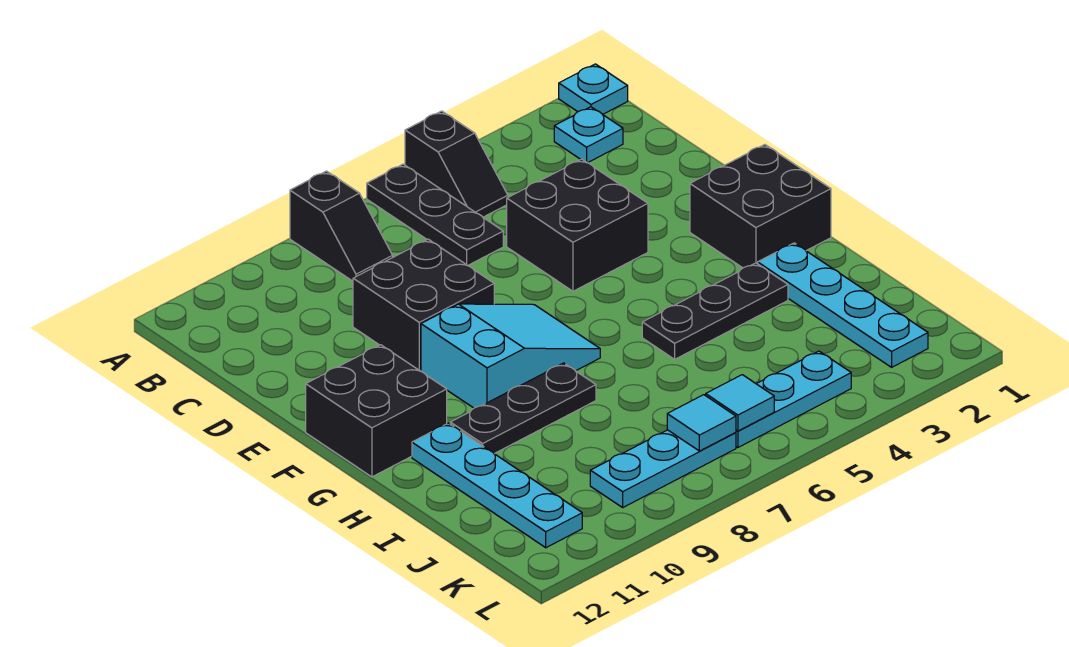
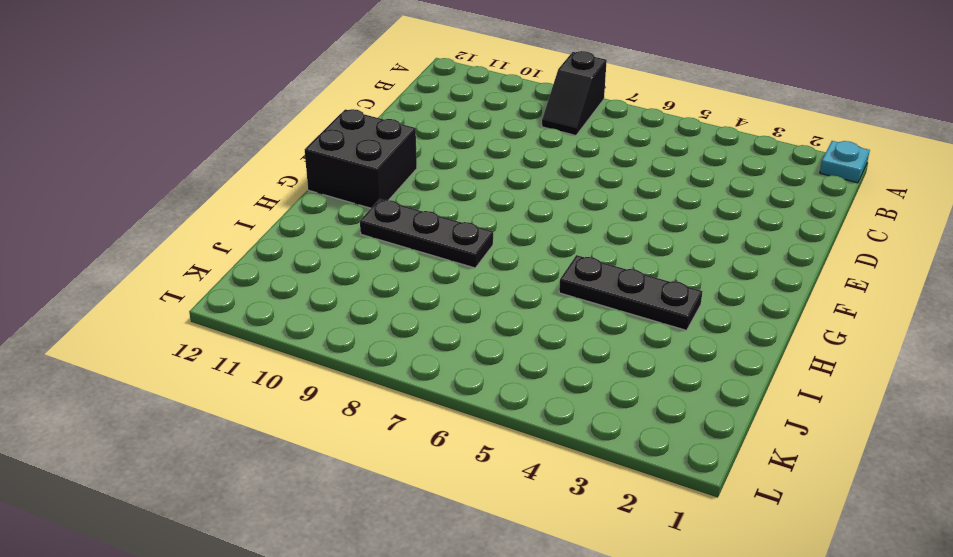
none -> black 1x2 slope [405,111,508,217]
none -> black 1x3 plate [367,164,503,266]
none -> cyan 1x1 plate [554,107,623,163]

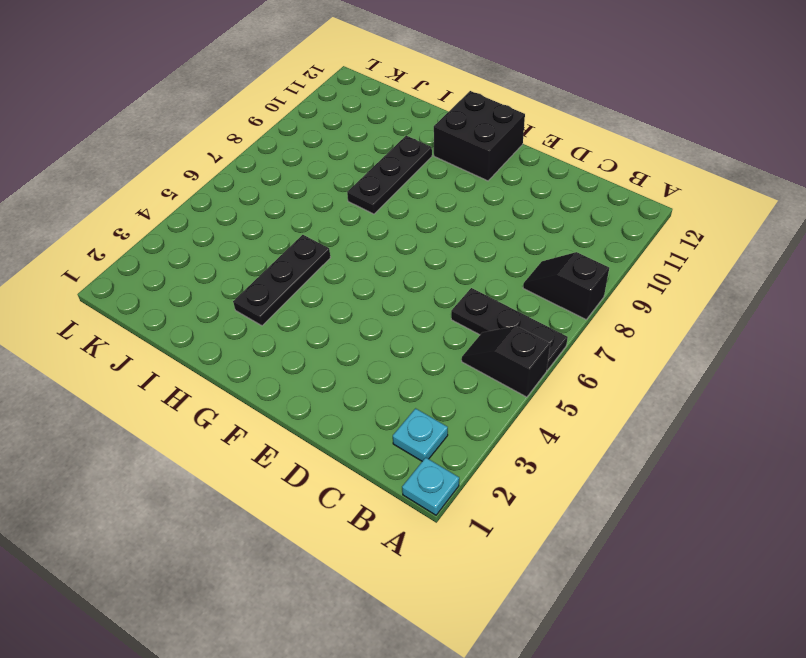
none -> black 2x2 brick [507,159,648,291]
none -> black 2x2 brick [353,239,494,371]
none -> black 2x2 brick [690,145,831,268]

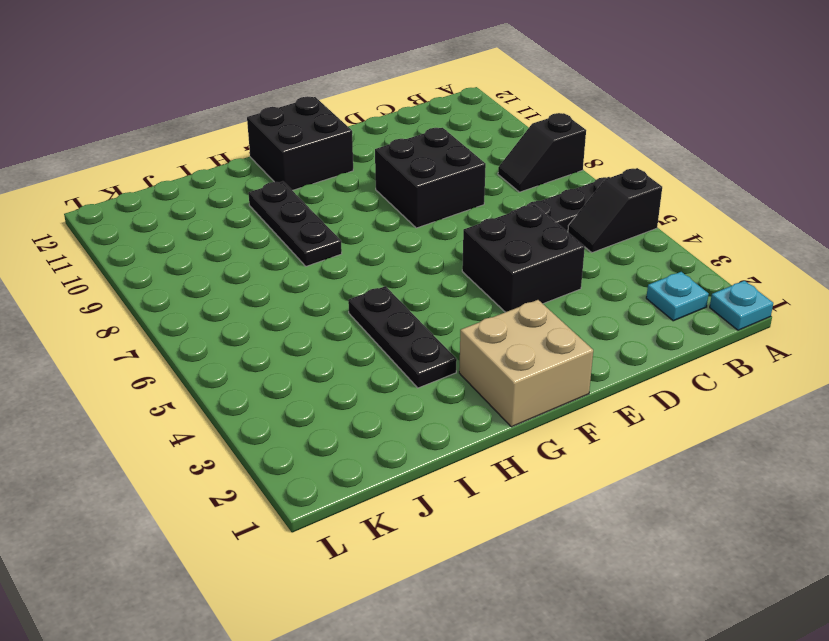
tan 2x2 brick [459,300,593,427] -> black 2x2 brick [690,145,831,268]
none -> cyan 2x3 slope [421,304,600,408]
none -> cyan 1x4 plate [758,243,928,367]
none -> cyan 1x4 plate [412,423,582,548]

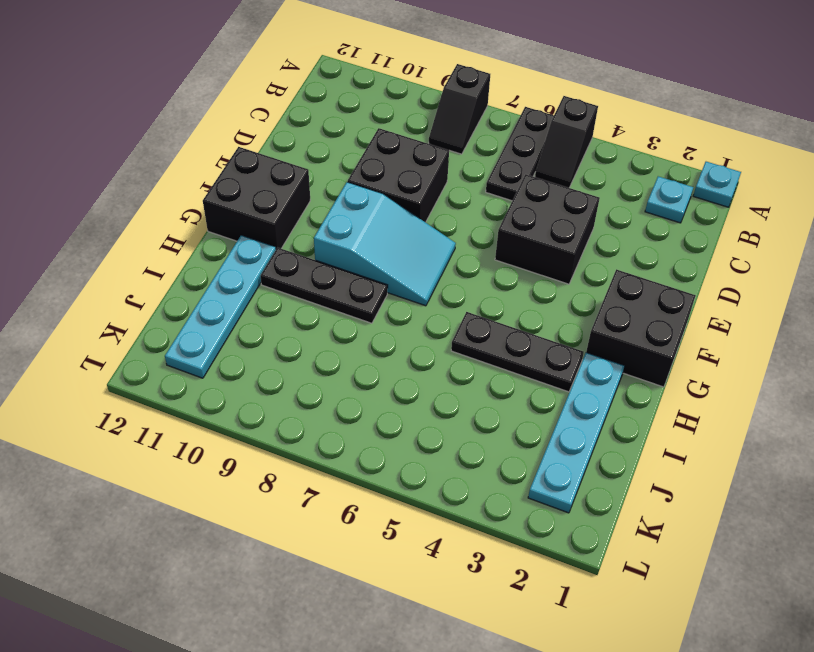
none -> cyan 1x3 plate [736,351,851,447]
none -> cyan 1x3 plate [590,430,736,507]
none -> cyan 1x1 tile [706,375,774,431]

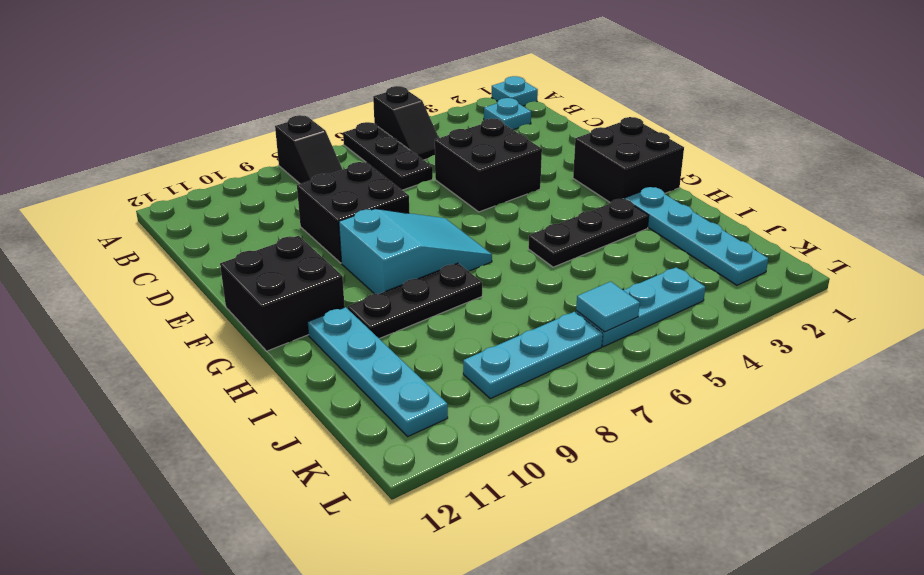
none -> cyan 1x1 tile [667,395,736,451]

